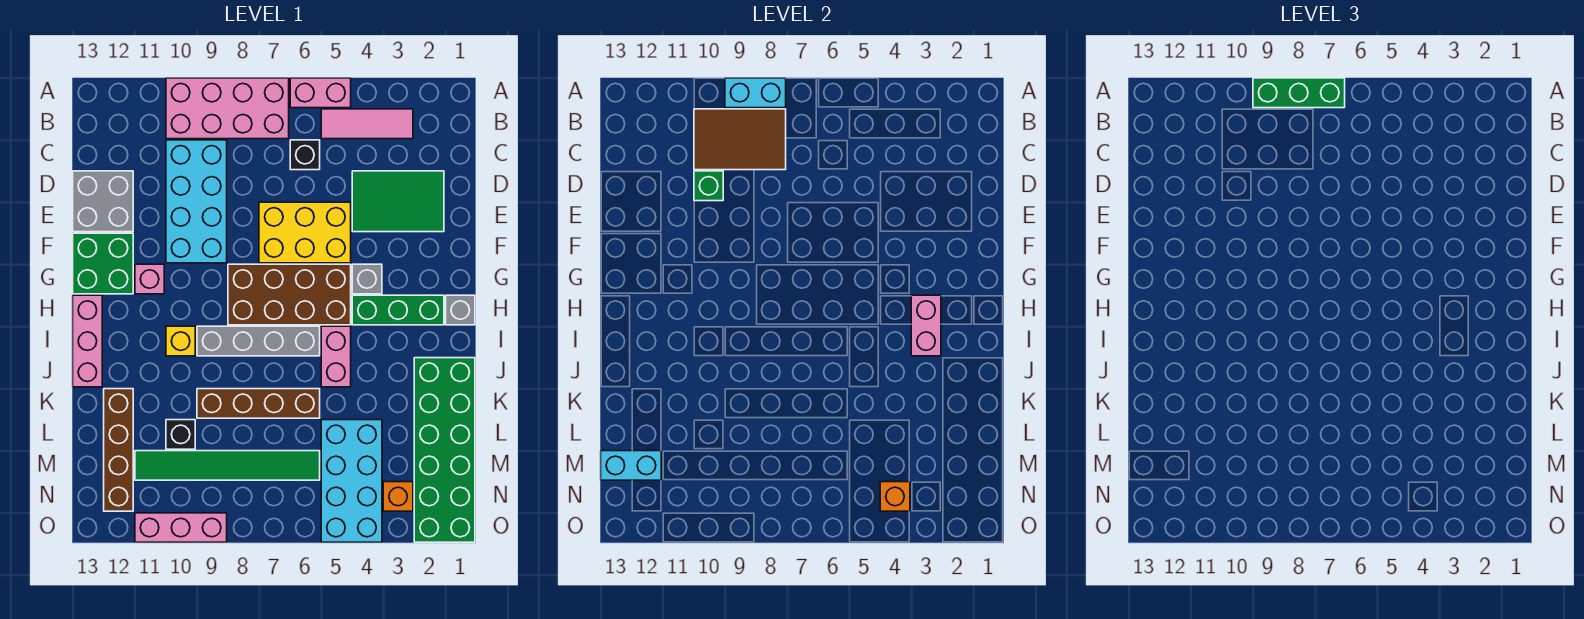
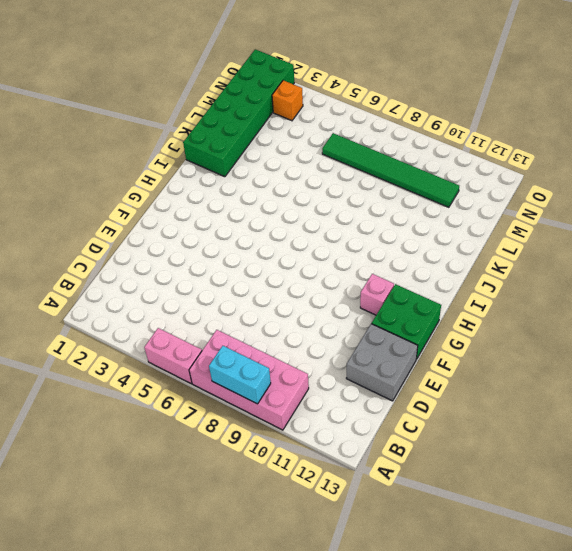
none -> pink 1x3 tile [321,109,413,139]
none -> black 1x1 brick [290,140,320,170]
none -> cyan 2x4 brick [166,140,227,263]
none -> green 2x3 tile [352,171,444,232]

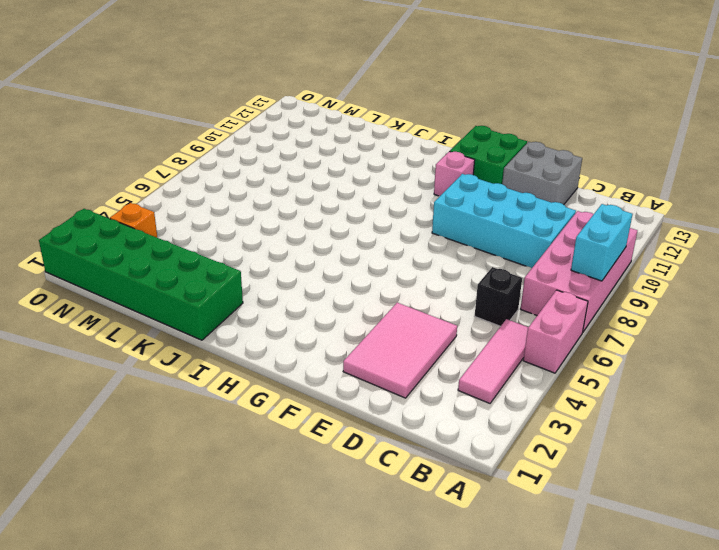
pink 2x3 tile [343,303,457,398] -> green 2x3 tile [352,171,444,232]
none -> yellow 2x3 brick [259,202,351,263]
none -> grey 1x1 brick [352,264,382,294]
none -> brown 2x4 brick [228,264,351,325]
none -> grey 1x1 brick [446,295,475,325]

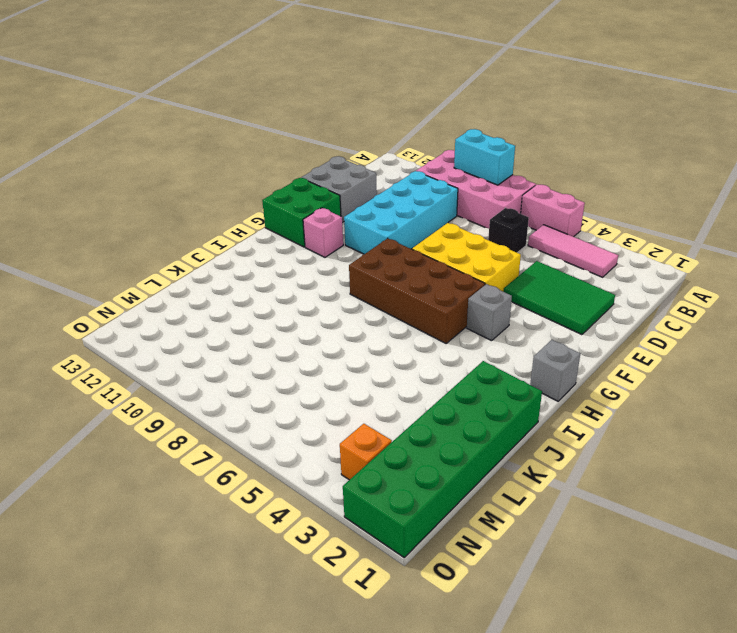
none -> green 1x3 brick [352,295,444,325]
none -> pink 1x3 brick [73,295,102,387]
none -> pink 1x2 brick [321,326,351,387]
none -> grey 1x4 brick [197,326,320,356]

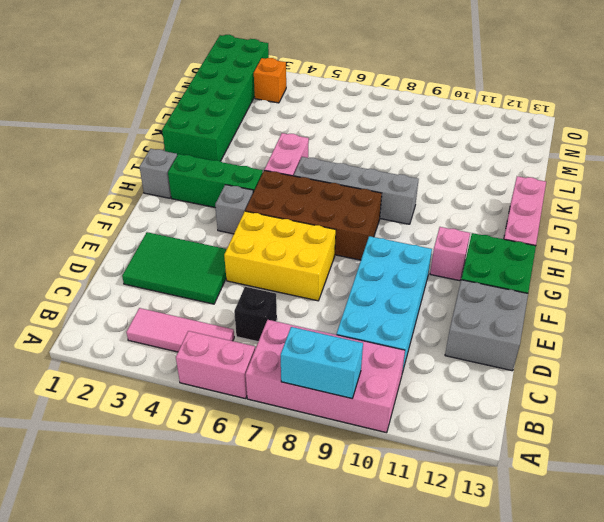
none -> yellow 1x1 brick [166,326,195,356]
none -> brown 1x4 brick [197,389,320,418]
none -> brown 1x4 brick [104,389,133,511]
none -> cyan 2x4 brick [321,420,382,542]

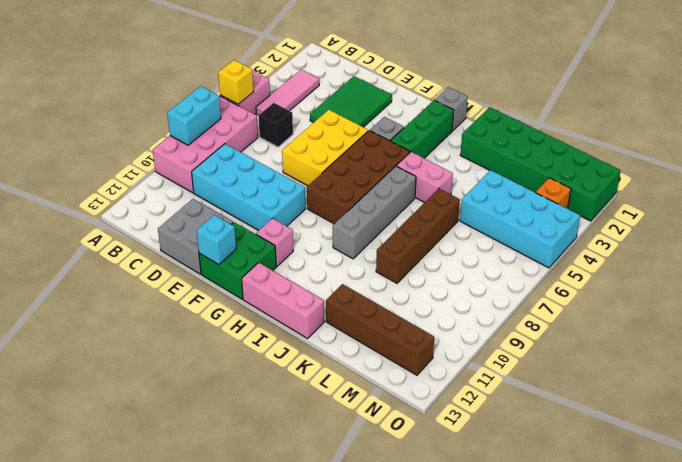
yellow 1x1 brick [218,60,253,104] -> yellow 1x1 brick moved to [166,326,195,356]
cyan 1x1 brick [197,215,236,265] -> none
none -> black 1x1 brick [166,420,195,449]
none -> green 1x6 tile [135,451,320,480]
none -> pink 1x3 brick [135,513,227,542]
none -> brown 2x3 tile [694,109,786,170]

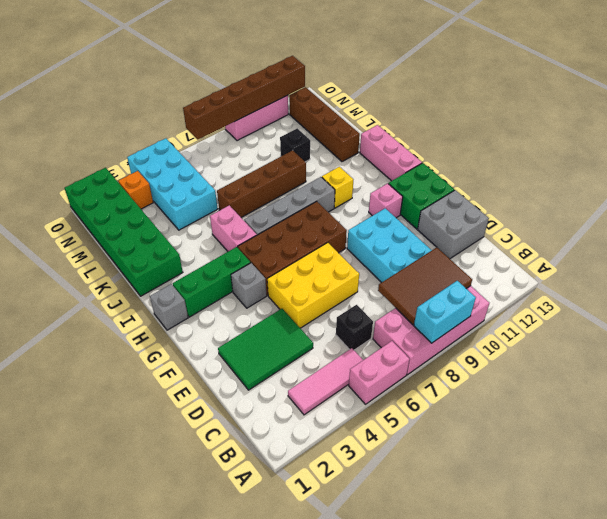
brown 1x6 brick [183,56,305,139] -> none
none -> green 1x6 tile [135,451,320,480]
none -> green 1x1 brick [694,171,723,201]
none -> pink 1x2 brick [911,295,941,356]
none -> cyan 1x2 brick [601,451,661,480]

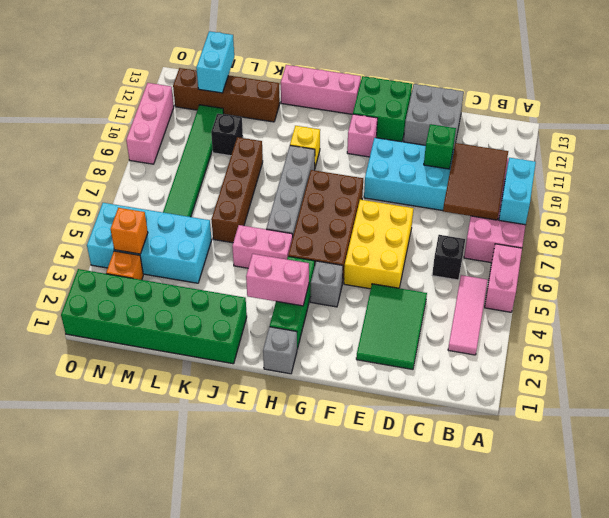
none -> green 1x3 brick [1253,78,1345,108]

